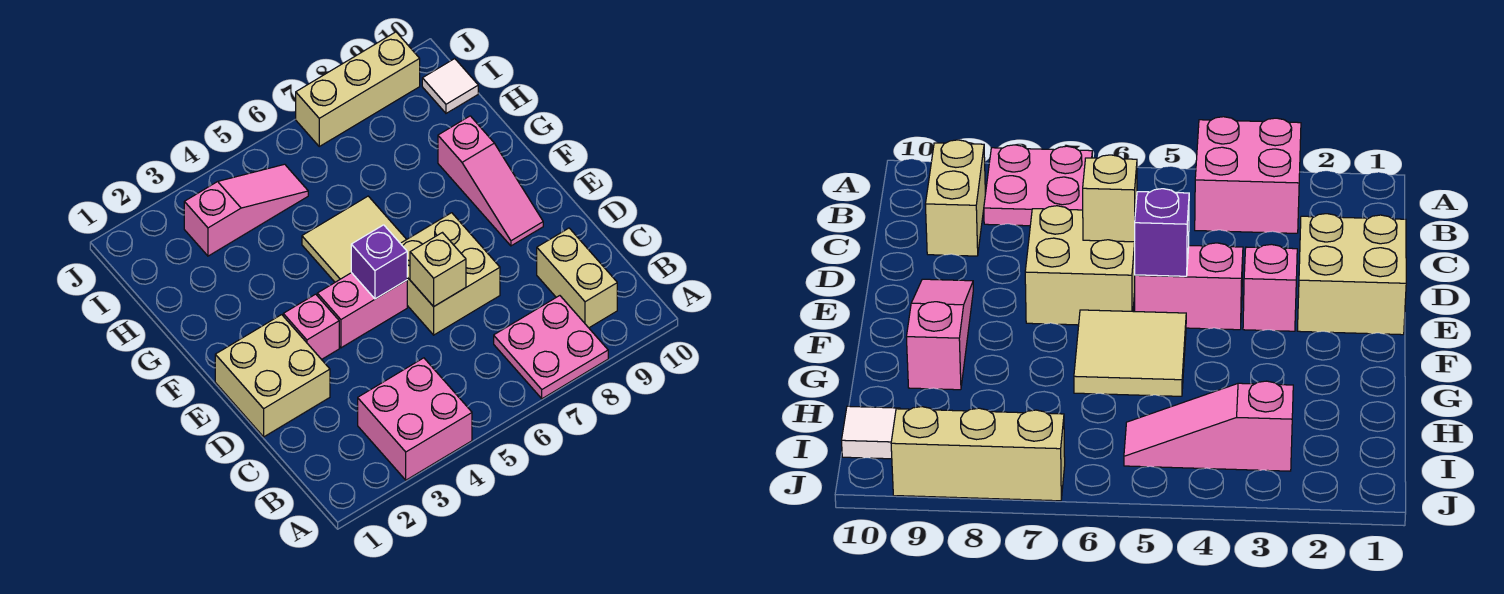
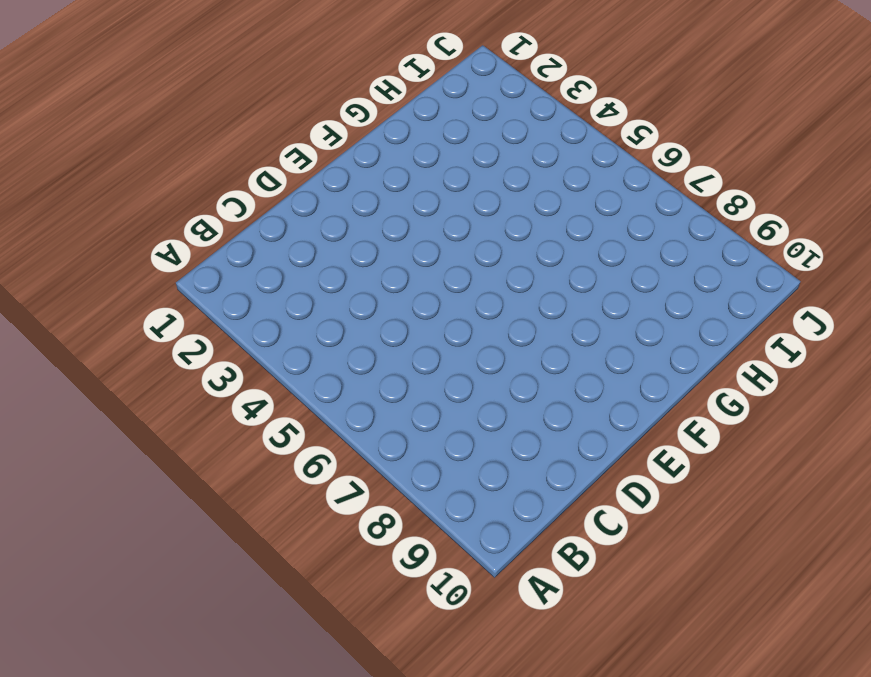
none -> pink 2x2 brick [358,358,472,480]
none -> pink 2x2 plate [494,296,608,399]
none -> tan 1x2 brick [537,228,617,328]

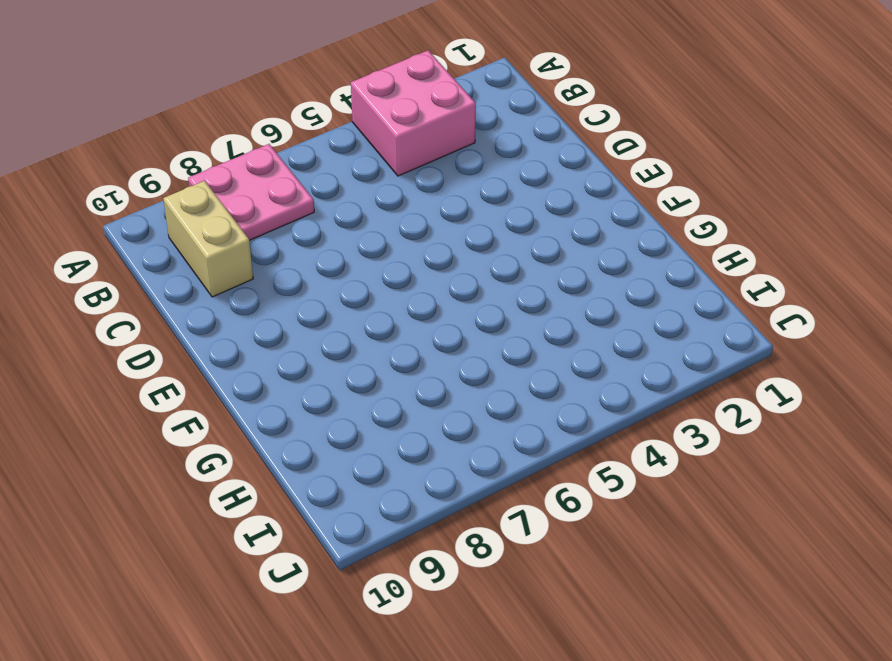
none -> tan 2x2 brick [215,315,330,437]
none -> tan 2x2 brick [400,213,500,335]
none -> pink 1x1 brick [283,294,339,359]

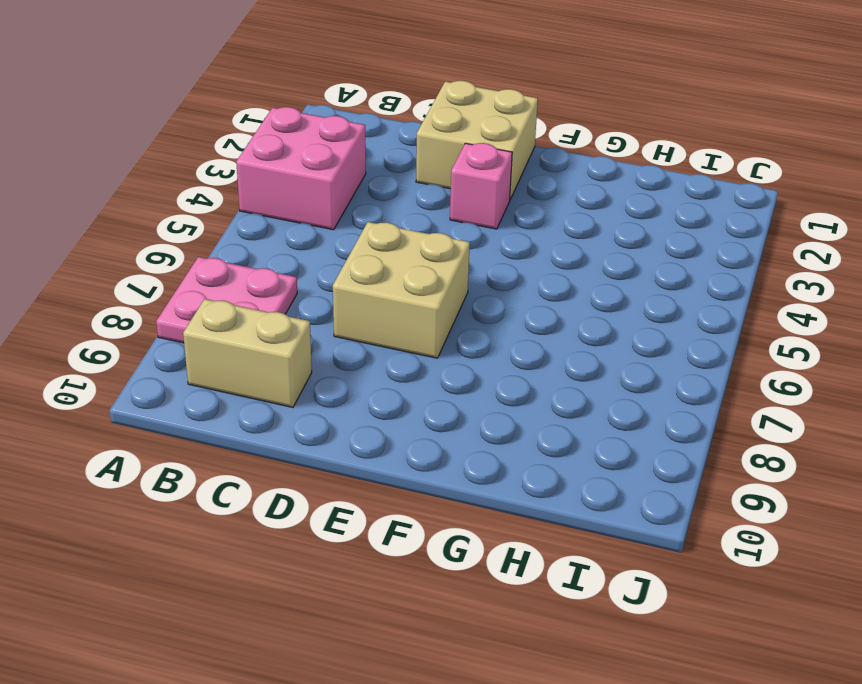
none -> pink 1x2 brick [317,273,407,348]
none -> pink 1x3 slope [438,116,543,246]
none -> tan 2x2 tile [302,196,407,282]

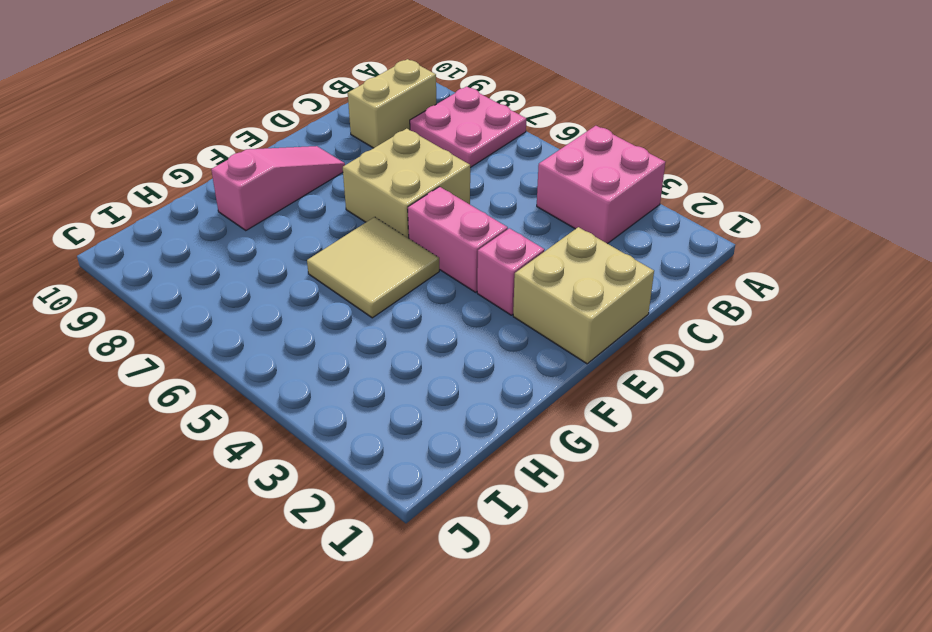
none -> pink 1x3 slope [184,164,308,256]
none -> white 1x1 tile [422,59,478,113]
none -> tan 1x3 brick [296,32,420,146]

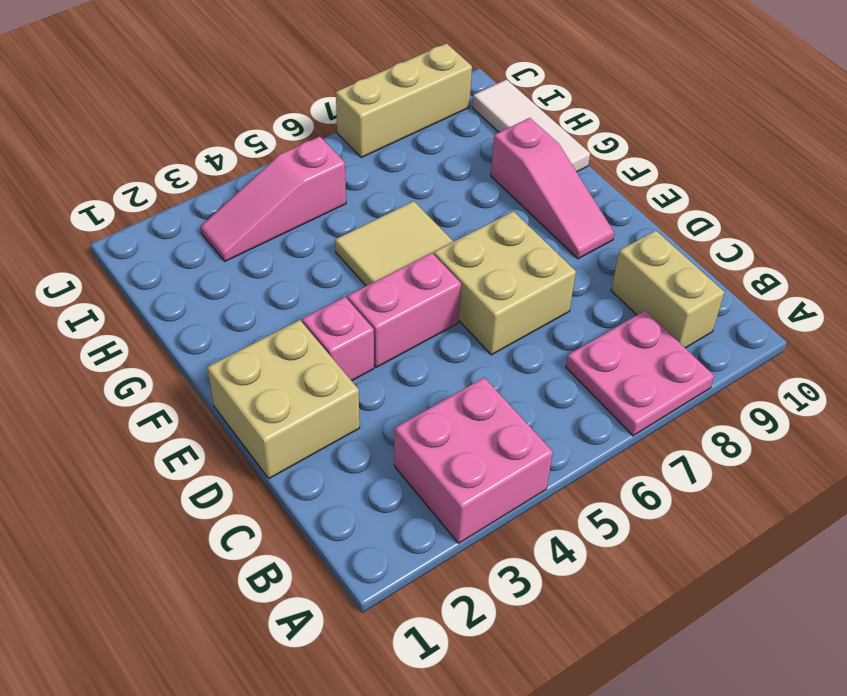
white 1x3 tile [472,79,590,172] -> white 1x1 tile [422,59,478,113]
pink 1x3 slope [200,136,346,261] -> pink 1x3 slope turned to [184,164,308,256]
none -> tan 1x1 brick [410,233,466,307]
none -> purple 1x1 brick [351,225,407,299]

